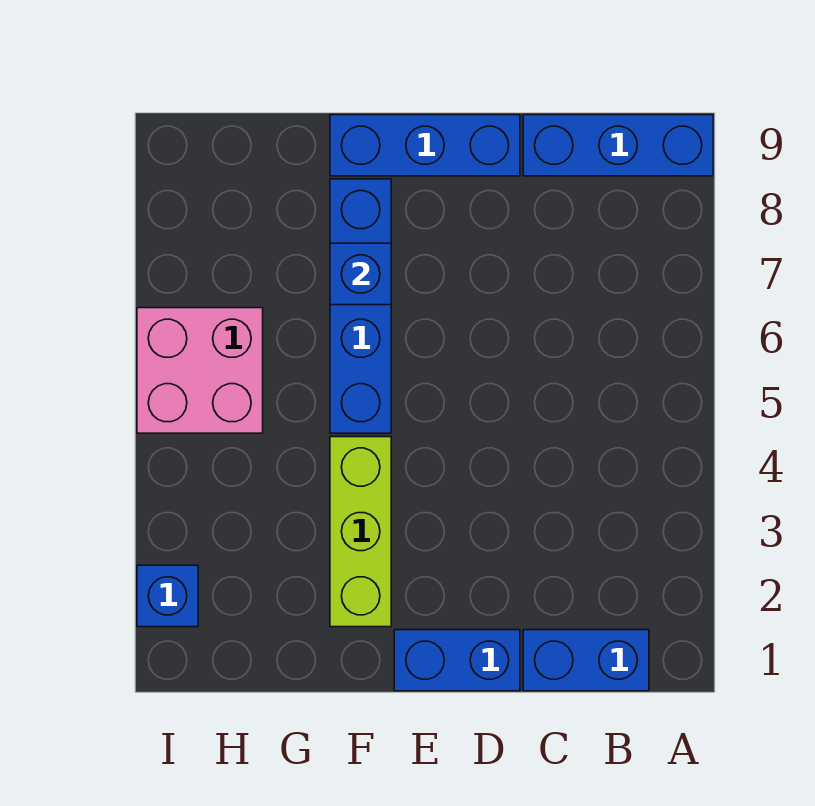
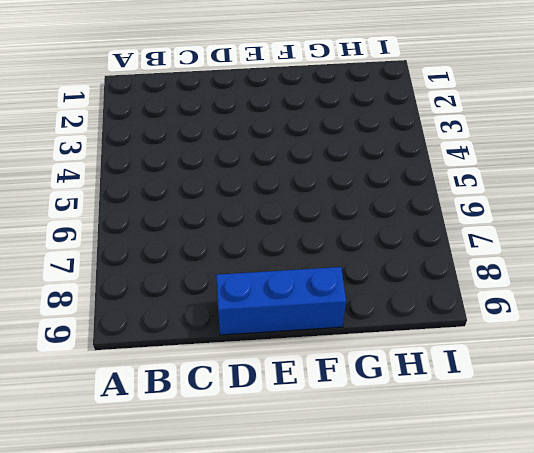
none -> blue 1x3 brick [523,115,713,176]
none -> blue 1x2 brick [523,630,649,691]

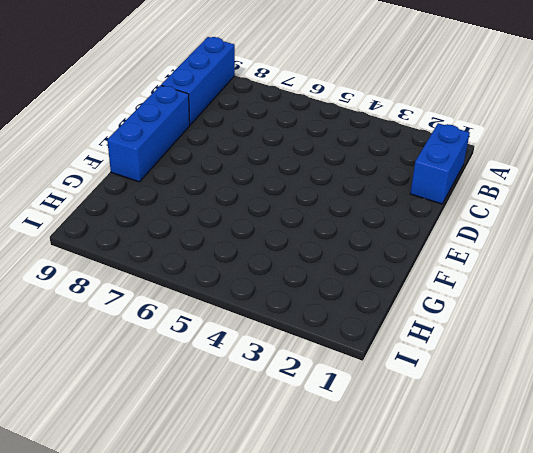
none -> blue 1x2 brick [394,630,520,691]
none -> lime 1x3 brick [330,437,391,627]

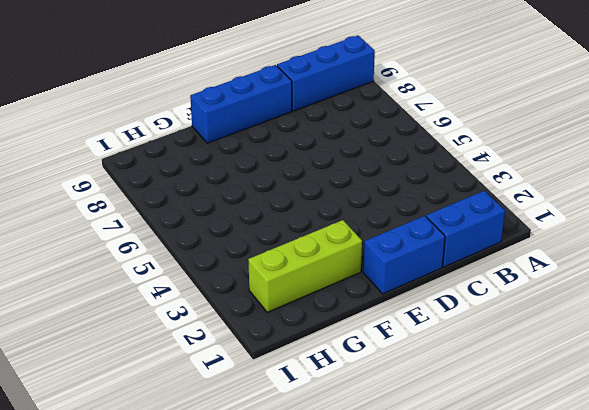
lime 1x3 brick [248,220,362,312] -> lime 1x3 brick turned to [330,437,391,627]
none -> blue 1x4 brick [330,179,391,433]
none -> pink 2x2 brick [137,308,263,433]

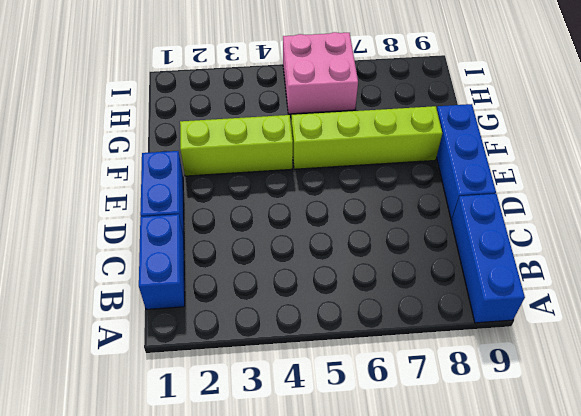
lime 1x4 brick [291,106,442,169] -> blue 1x4 brick [330,179,391,433]
none -> blue 1x1 brick [137,565,198,627]
none -> blue 1x1 brick [330,243,391,305]

